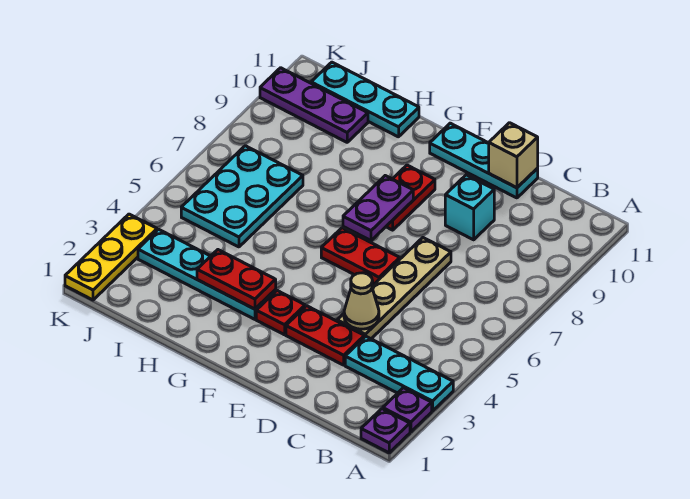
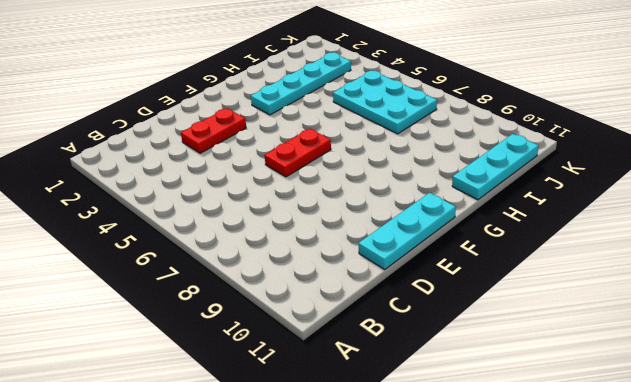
none -> purple 1x1 plate [361,409,410,453]
none -> purple 1x1 plate [383,388,432,432]
none -> cyan 1x3 plate [345,336,453,411]

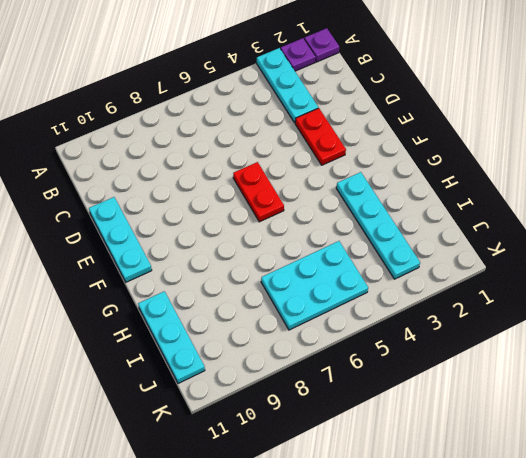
none -> tan 1x4 plate [337,238,451,339]
none -> cyan 1x1 brick [445,175,494,240]
none -> red 1x1 plate [256,291,305,335]

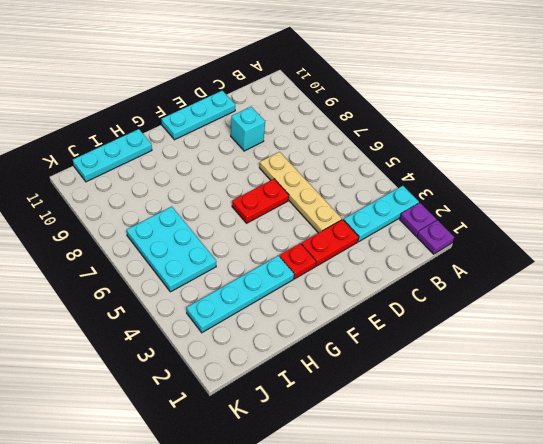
none -> red 1x2 plate [386,165,435,230]
none -> purple 1x3 plate [260,68,368,142]
none -> yellow 1x3 plate [65,214,157,300]

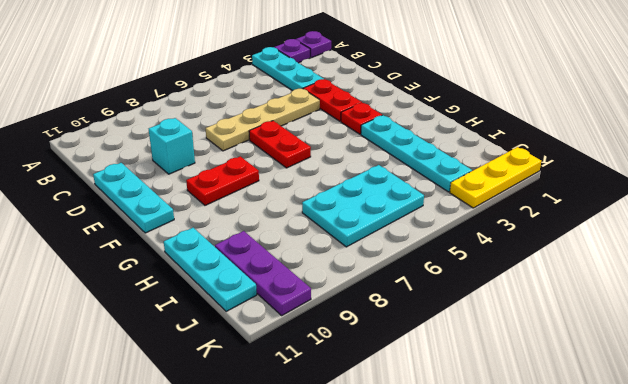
none -> tan 1x1 cone [344,273,379,329]
none -> tan 1x1 brick [489,123,538,188]
none -> purple 1x2 plate [343,176,413,241]

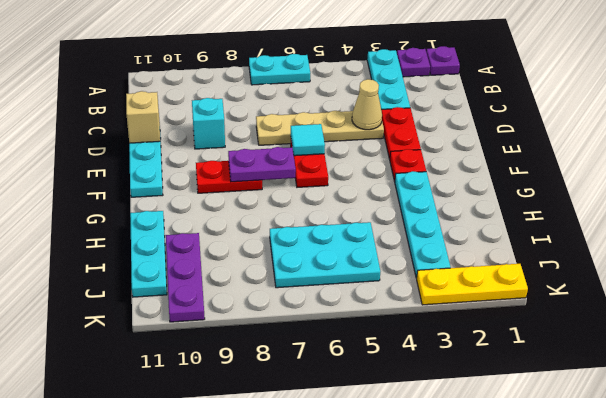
cyan 1x2 plate [249,54,310,85] -> none
cyan 1x1 tile [291,124,325,156] -> none
none -> red 1x2 plate [197,250,276,309]

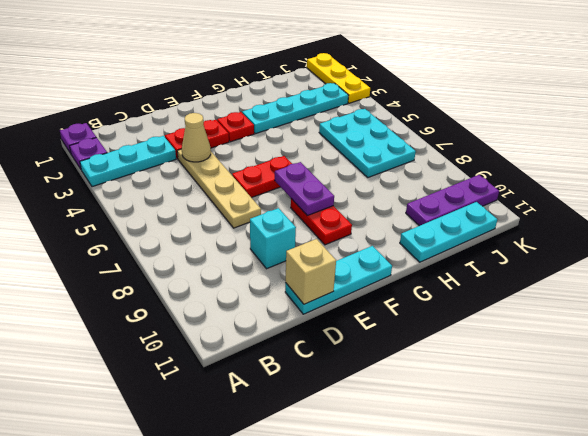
none -> red 1x2 plate [197,250,276,309]

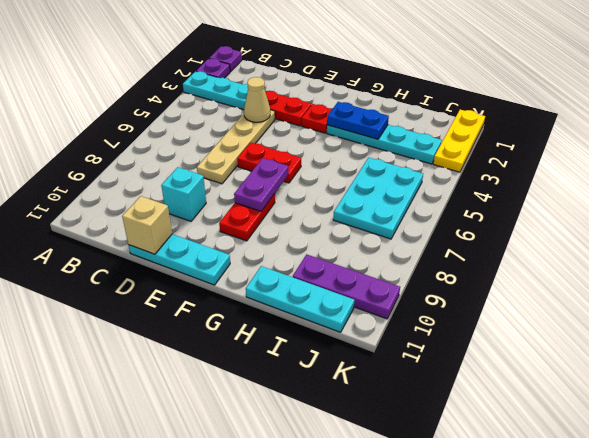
blue 1x2 plate [327,102,389,139] -> red 1x2 plate [197,250,276,309]

